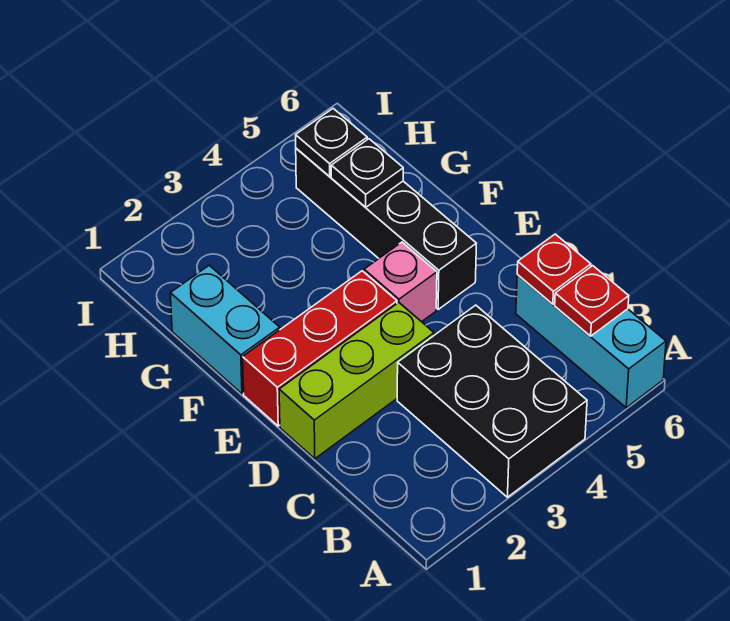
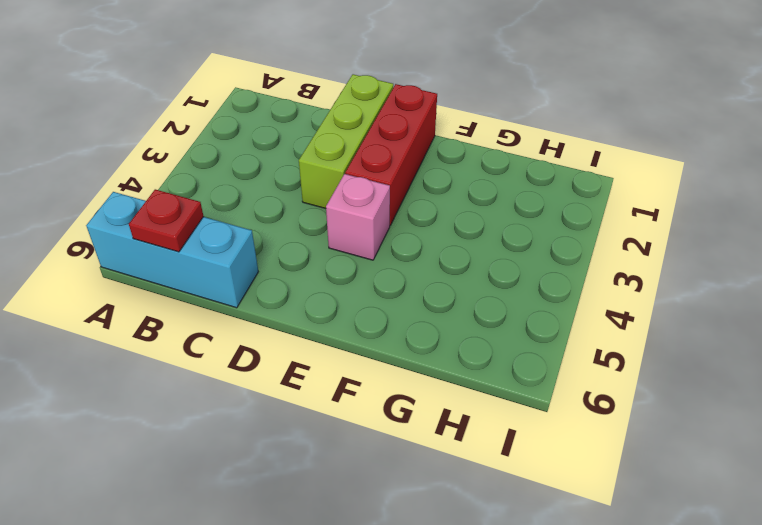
none -> black 2x3 brick [397,305,587,497]
none -> black 1x4 brick [296,148,476,309]

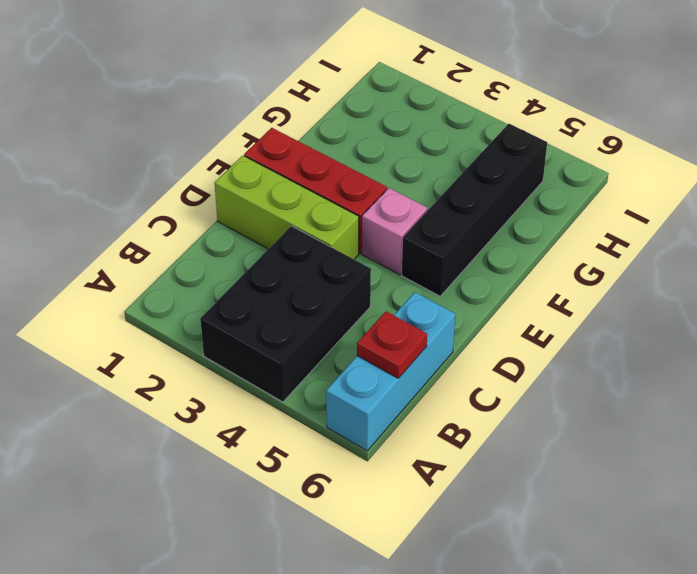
none -> cyan 1x2 brick [170,265,280,394]
none -> red 1x1 plate [517,234,591,304]

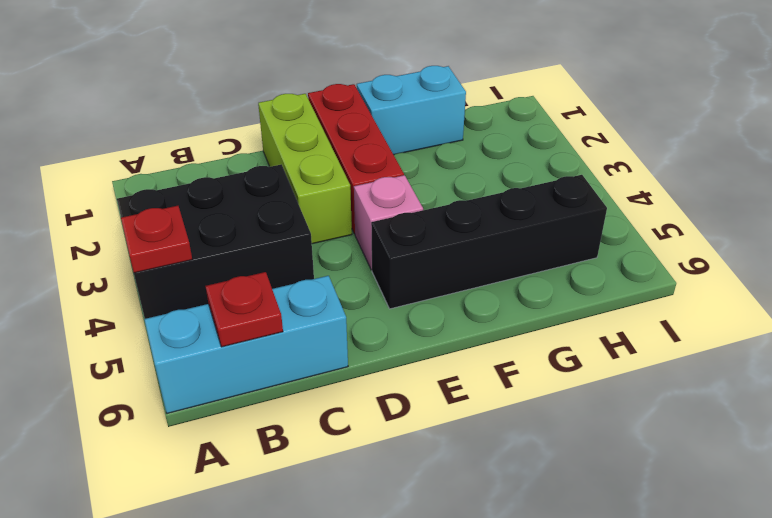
red 1x1 plate [121,206,192,273] -> red 1x1 plate moved to [517,234,591,304]
none -> black 1x1 plate [331,139,403,207]
none -> black 1x1 plate [296,109,367,177]

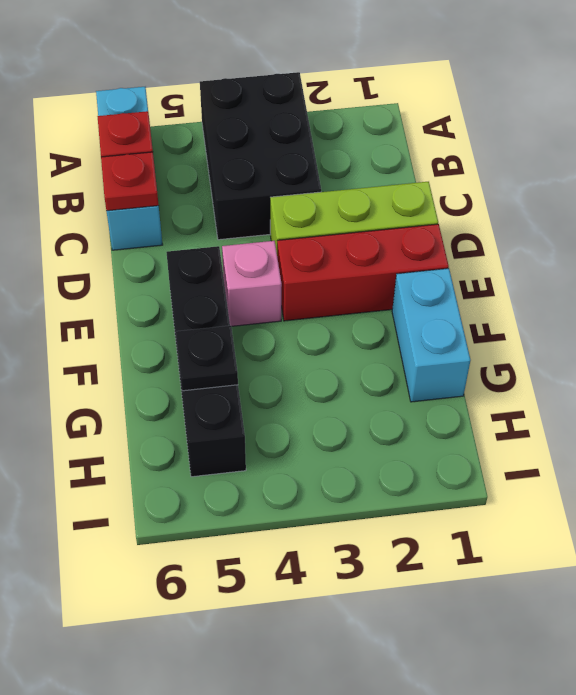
none -> black 1x1 plate [296,109,367,177]

